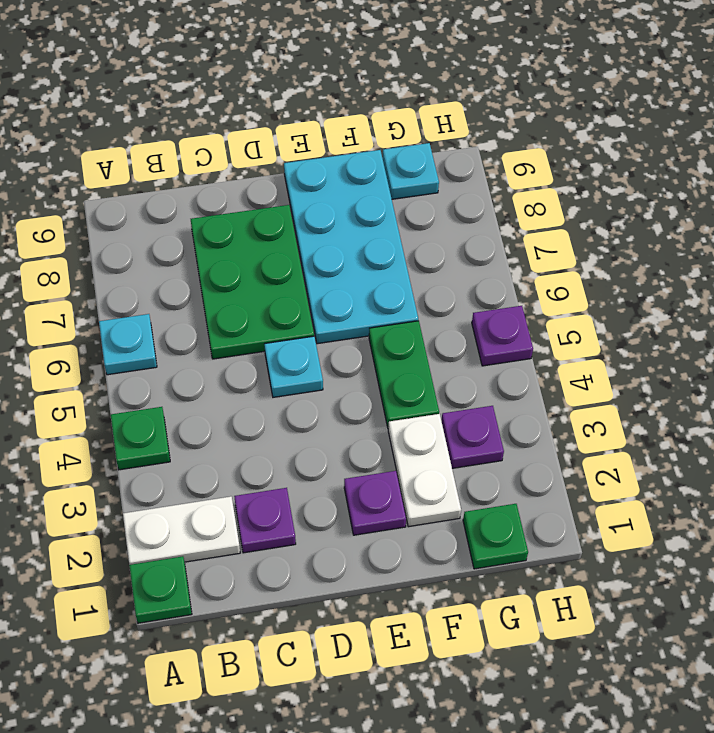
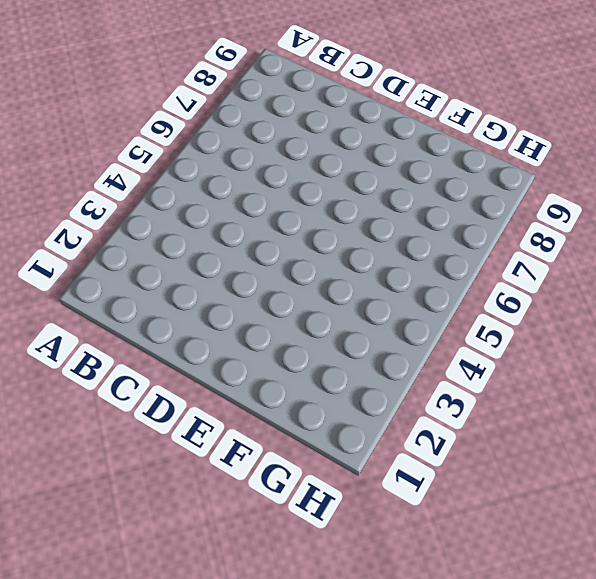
none -> green 1x1 plate [129,556,192,623]
none -> white 1x2 plate [123,496,240,565]
none -> green 1x1 plate [111,407,170,470]

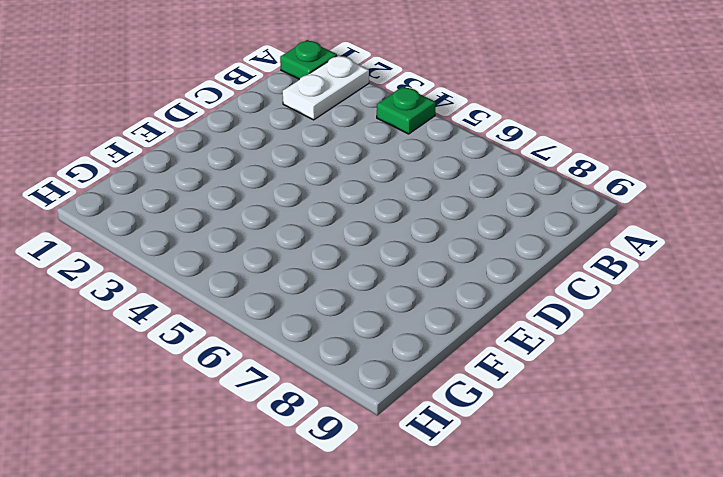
none -> cyan 1x1 plate [99,314,157,375]
none -> purple 1x1 plate [234,488,296,553]
none -> green 2x3 plate [191,205,314,359]

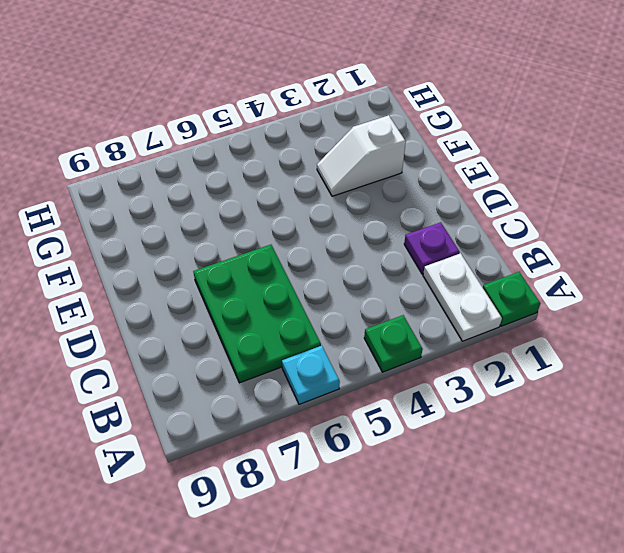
green 2x3 plate [193,245,321,383] -> green 2x3 plate turned to [191,205,314,359]
white 1x2 slope [317,115,406,196] -> white 1x2 plate [388,414,461,527]
none -> cyan 1x1 plate [265,336,323,397]
none -> purple 1x1 plate [344,471,406,535]
none -> cyan 2x4 plate [284,150,418,344]

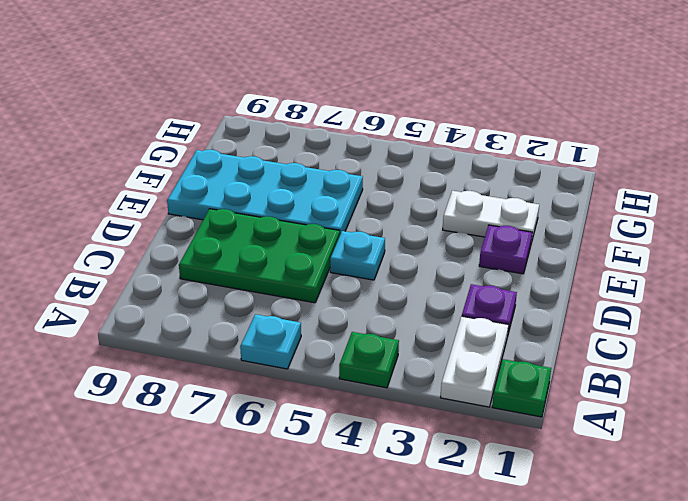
none -> green 1x2 plate [369,321,439,427]
none -> green 1x1 plate [463,504,528,569]
none -> purple 1x1 plate [441,406,504,468]

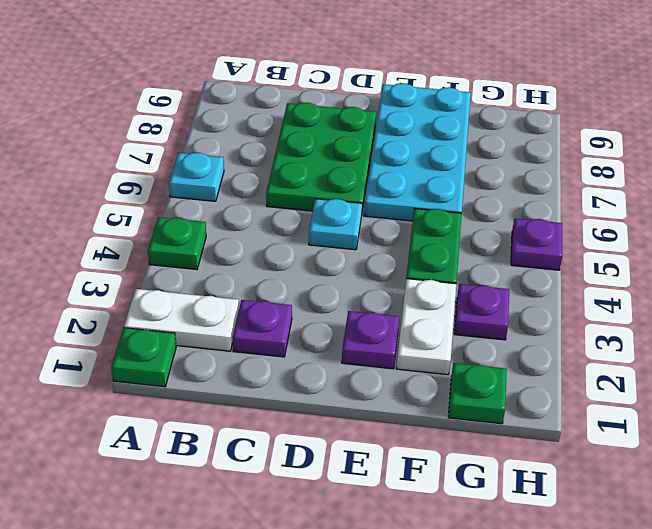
none -> cyan 1x1 plate [383,143,439,199]

